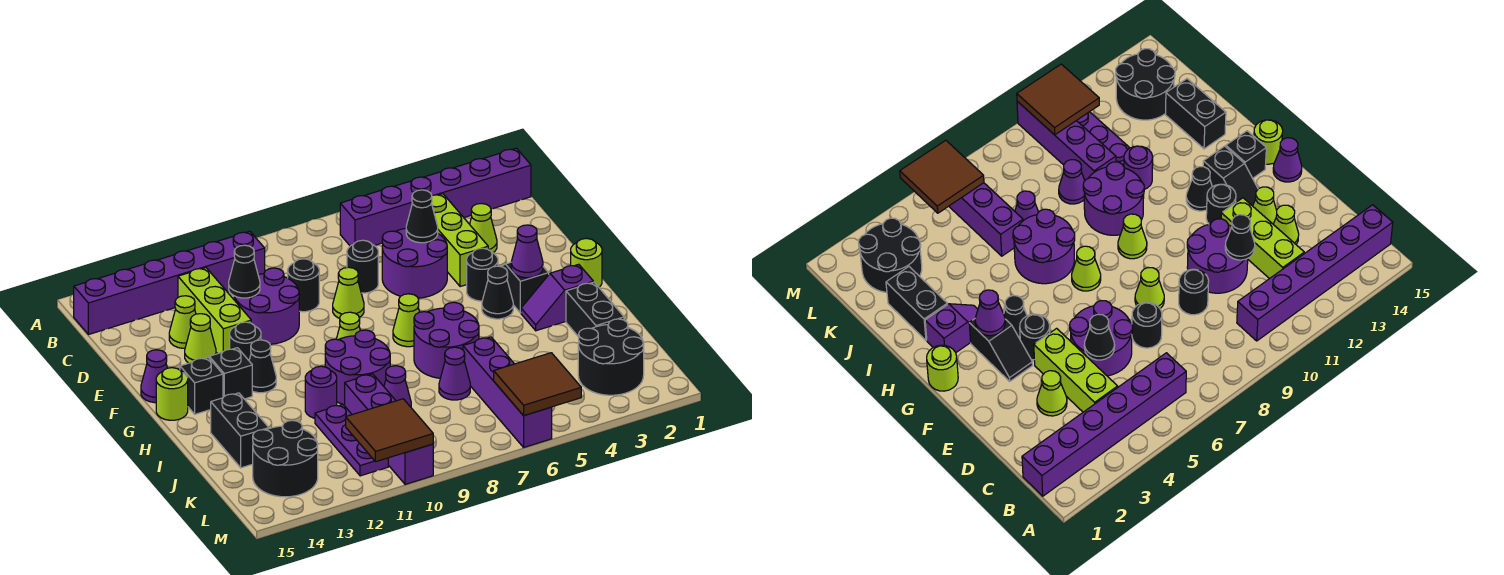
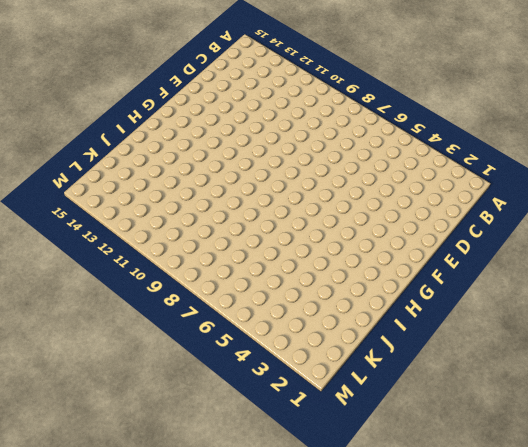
none -> purple 1x6 brick [340,148,531,246]
none -> purple 1x6 brick [74,231,265,335]
none -> lime 1x3 brick [431,194,488,287]
none -> lime 1x3 brick [178,268,251,354]

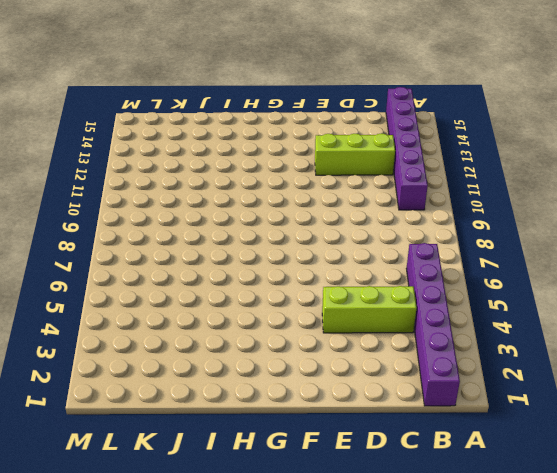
none -> lime 1x1 cone [470,203,497,253]
none -> purple 2x2 round brick [382,228,447,298]
none -> black 1x1 round brick [347,240,378,293]
none -> black 1x1 round brick [288,259,319,312]

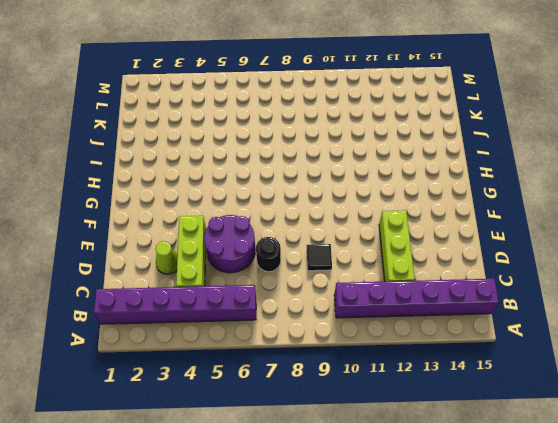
black 1x1 tile [307,244,332,271] -> black 1x1 round brick [288,259,319,312]
none -> purple 2x2 round brick [234,268,299,344]
none -> lime 1x1 cone [169,296,196,348]
none -> lime 1x1 cone [333,267,364,318]
none -> lime 1x1 cone [185,314,216,363]

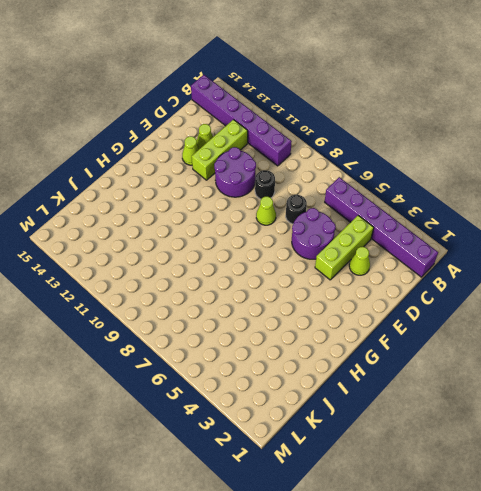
none -> black 1x2 slope [501,262,549,313]
none -> black 1x1 round brick [467,248,498,301]
none -> black 1x1 round brick [230,322,261,360]
none -> black 1x2 slope [209,348,252,399]

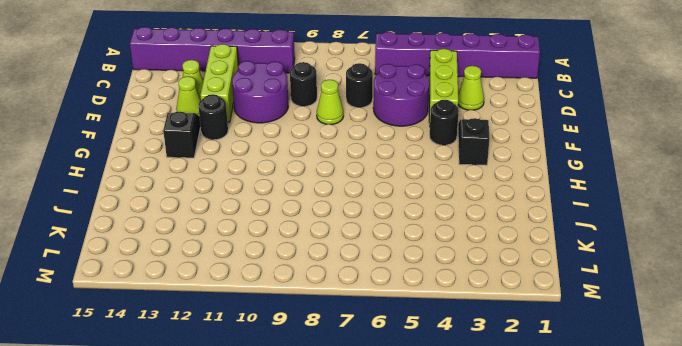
none -> purple 1x1 cone [141,350,167,403]
none -> lime 1x1 round brick [571,238,602,287]
none -> black 1x1 cone [482,266,513,319]
none -> lime 1x1 cone [393,294,419,347]

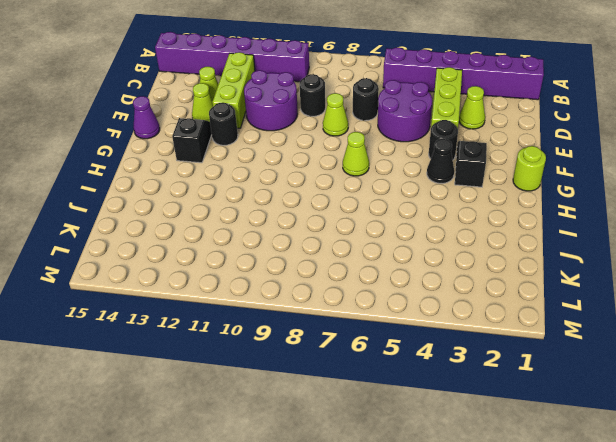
none -> lime 1x1 cone [337,312,360,340]
none -> black 1x1 cone [249,340,276,393]
none -> black 1x1 brick [180,357,223,414]
none -> lime 1x1 round brick [156,368,188,420]

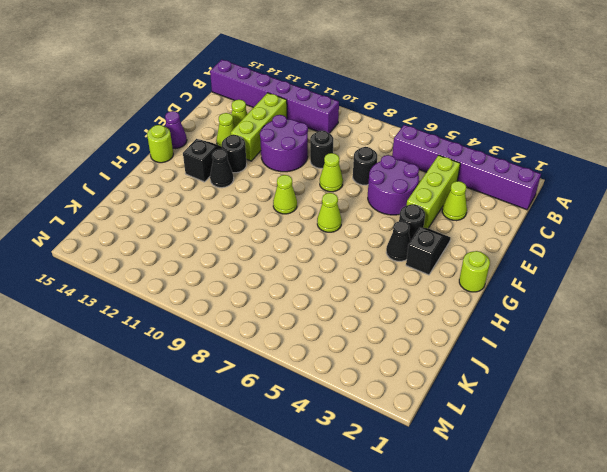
none -> black 1x1 brick [180,357,223,414]
none -> purple 1x2 slope [521,264,594,331]
none -> purple 2x2 round brick [414,302,479,378]
none -> purple 2x2 round brick [325,330,390,405]

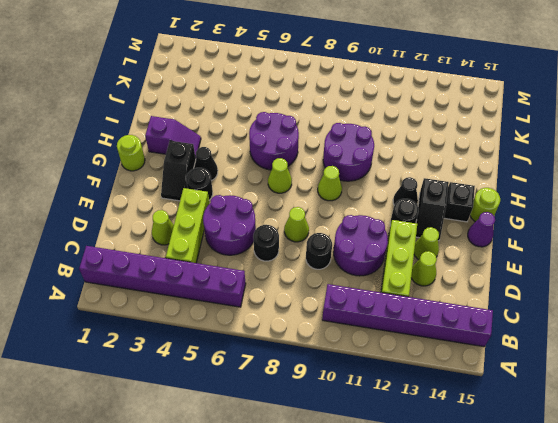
none -> black 1x2 brick [566,282,624,337]
none -> purple 1x1 round brick [305,366,337,418]
none -> black 1x2 brick [211,393,269,468]
none -> purple 1x4 brick [463,337,552,447]

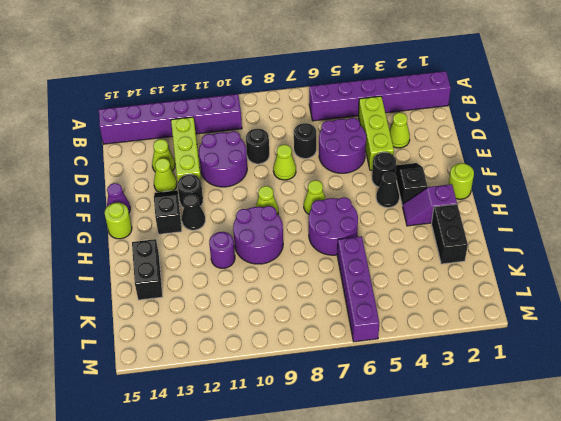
none -> black 1x1 brick [180,357,223,414]
none -> purple 1x1 cone [439,347,470,400]
none -> purple 1x1 cone [384,366,411,407]
none -> purple 1x4 brick [345,374,433,484]

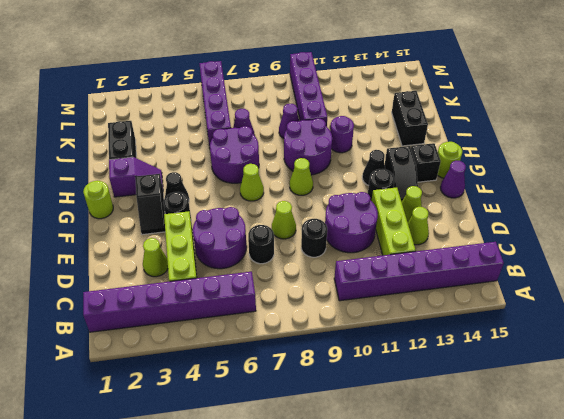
none -> purple 1x3 plate [315,404,388,476]
none -> black 2x2 round brick [578,319,644,395]
none -> black 2x2 round brick [253,420,318,497]
none -> black 1x1 cone [406,190,438,243]

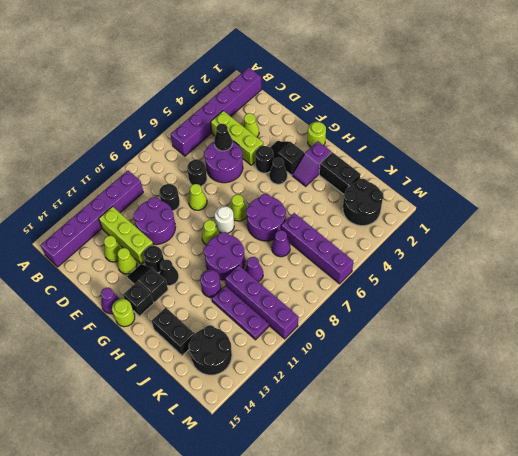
white 1x1 round brick [215,206,234,233] -> none
none -> black 1x1 cone [229,245,260,298]
none -> purple 1x1 cone [511,225,543,278]
none -> brown 2x2 tile [494,353,581,416]
none -> brown 2x2 tile [346,399,433,462]

